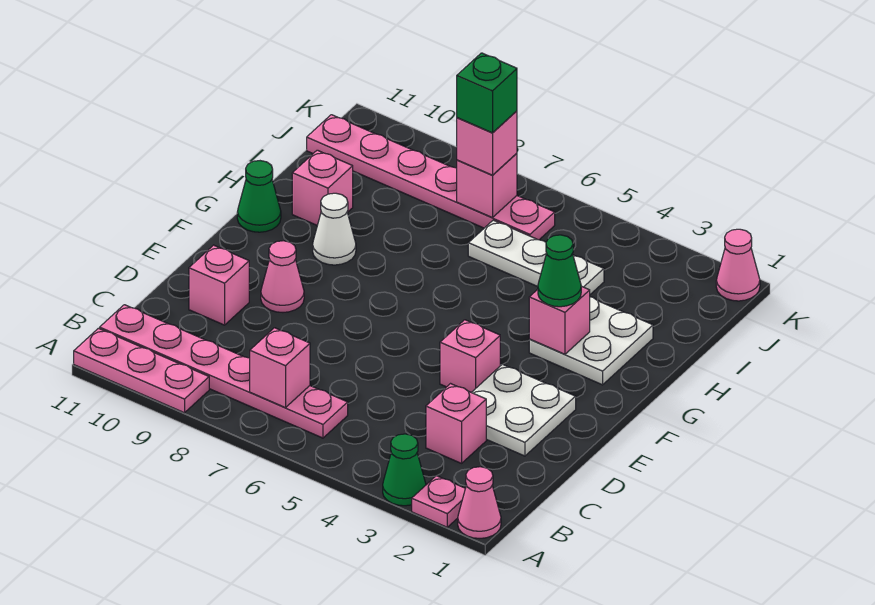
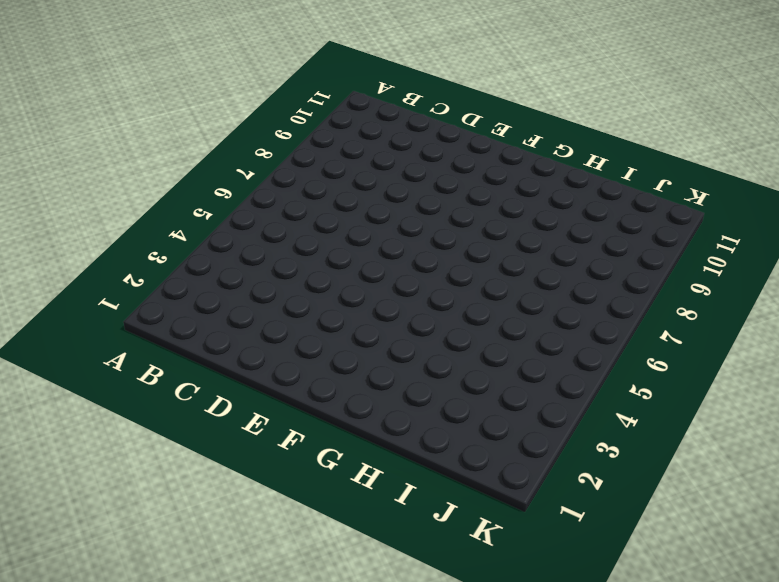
none -> pink 1x1 cone [458,467,501,538]
none -> pink 1x1 plate [412,476,465,527]
none -> green 1x1 cone [383,434,426,506]

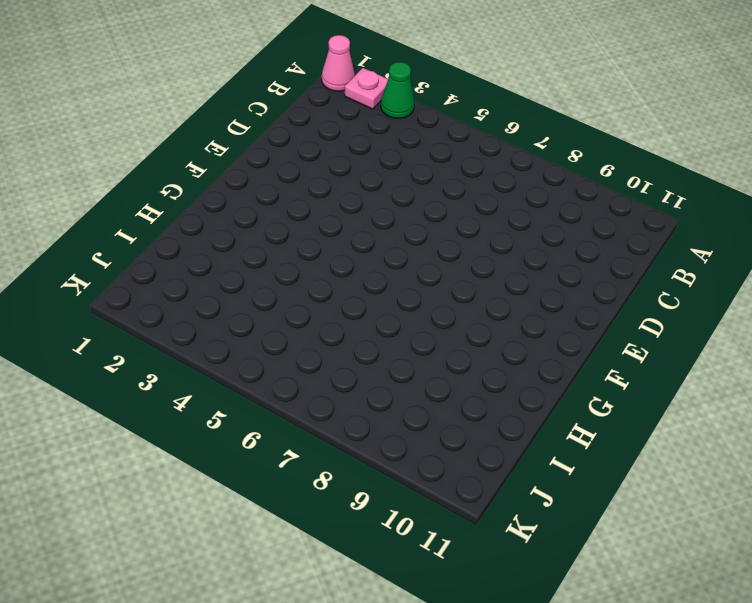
none -> pink 1x3 plate [74,328,209,413]
none -> pink 1x6 plate [100,305,348,438]
none -> pink 1x1 brick [426,384,486,463]

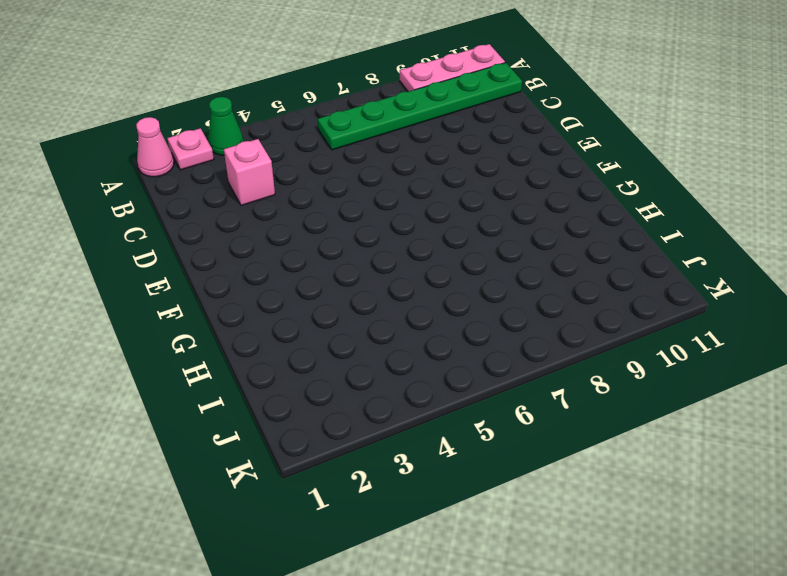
green 1x6 plate [318,63,522,150] -> pink 1x6 plate [100,305,348,438]
none -> white 2x2 plate [472,364,576,456]
none -> pink 1x1 brick [189,245,249,325]
none -> pink 1x1 brick [440,320,500,392]

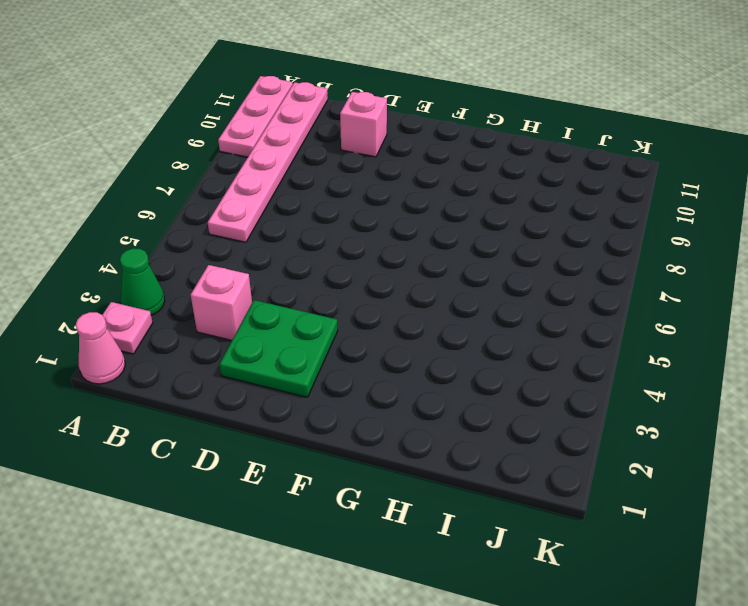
green 2x2 plate [219,300,338,397] -> white 2x2 plate [472,364,576,456]
none -> pink 1x1 brick [440,320,500,392]
none -> pink 1x1 cone [261,241,304,312]
none -> white 2x2 plate [529,297,653,385]

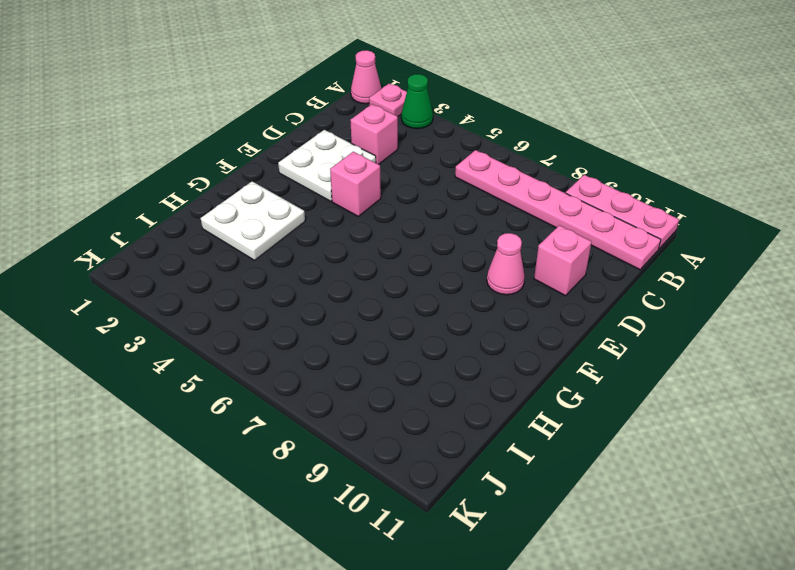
none -> white 1x1 cone [313,193,356,265]
none -> green 1x1 cone [237,161,281,232]
none -> pink 1x1 brick [292,150,353,225]

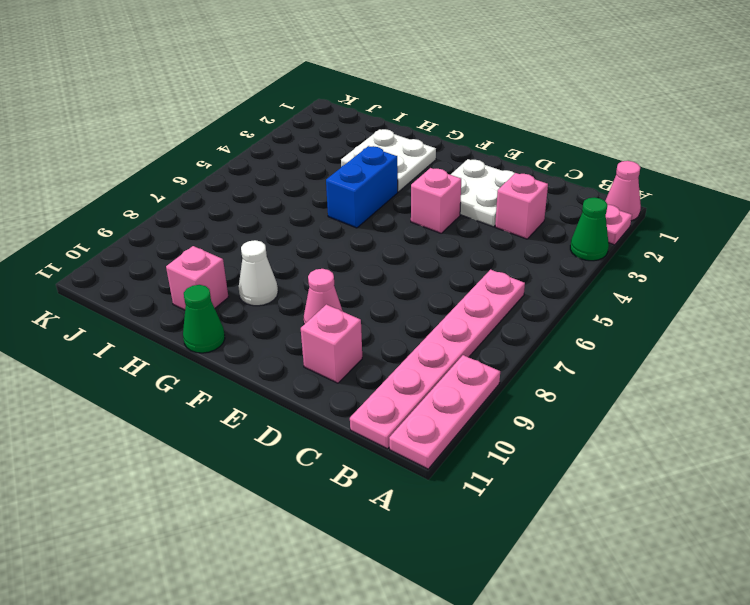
blue 1x2 brick [326,146,398,228] -> none
none -> white 1x3 plate [468,220,604,294]
none -> pink 1x6 plate [307,115,555,240]
none -> pink 1x1 cone [716,229,760,301]

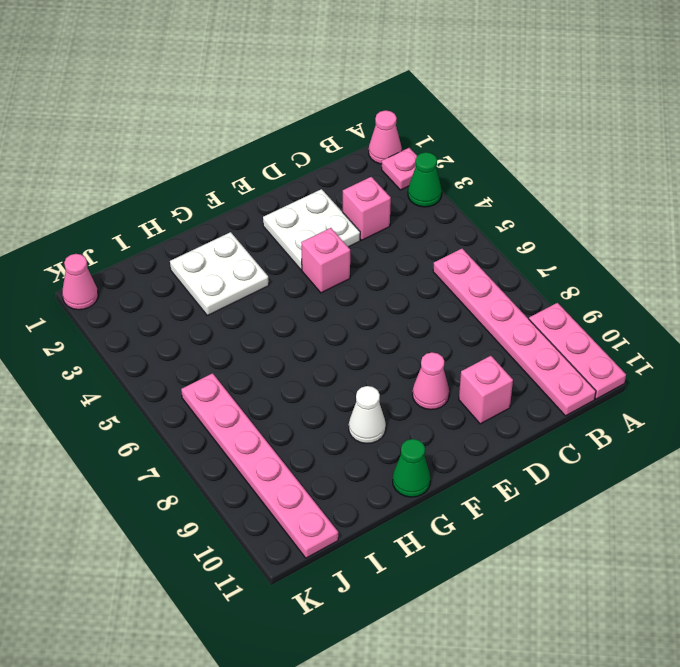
none -> pink 1x1 brick [292,150,353,225]
none -> white 1x3 plate [468,220,604,294]
none -> pink 1x1 brick [250,328,310,408]

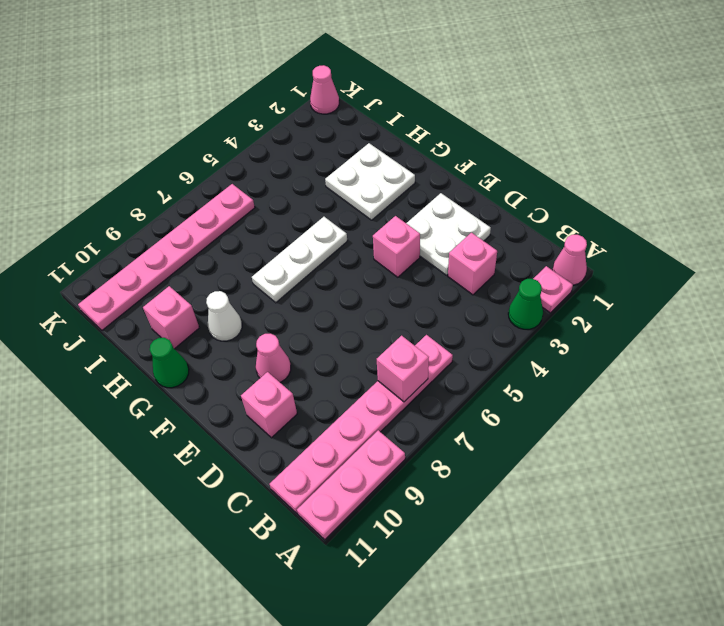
white 1x3 plate [252,217,347,303] -> white 1x3 plate moved to [468,220,604,294]
none -> pink 1x1 brick [529,286,590,354]
none -> pink 1x1 brick [457,153,517,218]
none -> green 1x1 cone [538,235,581,307]

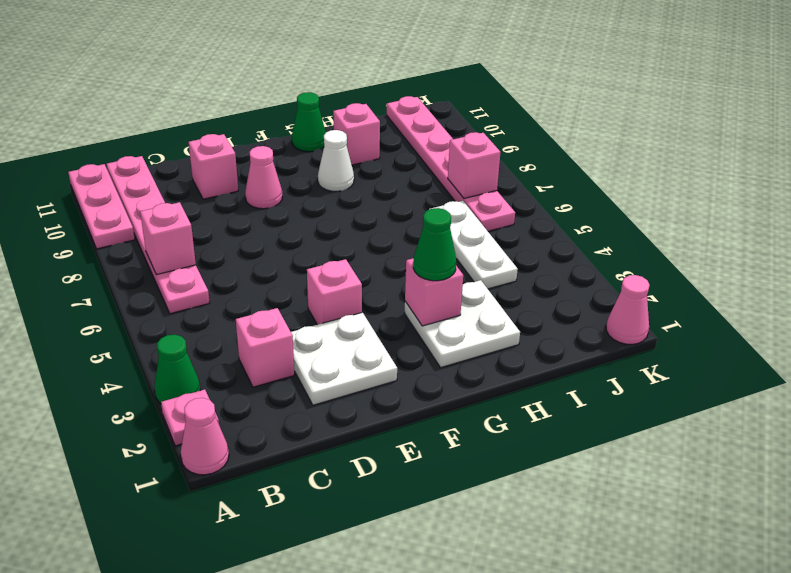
none -> pink 1x1 brick [457,111,517,175]
none -> green 1x1 brick [457,53,517,133]

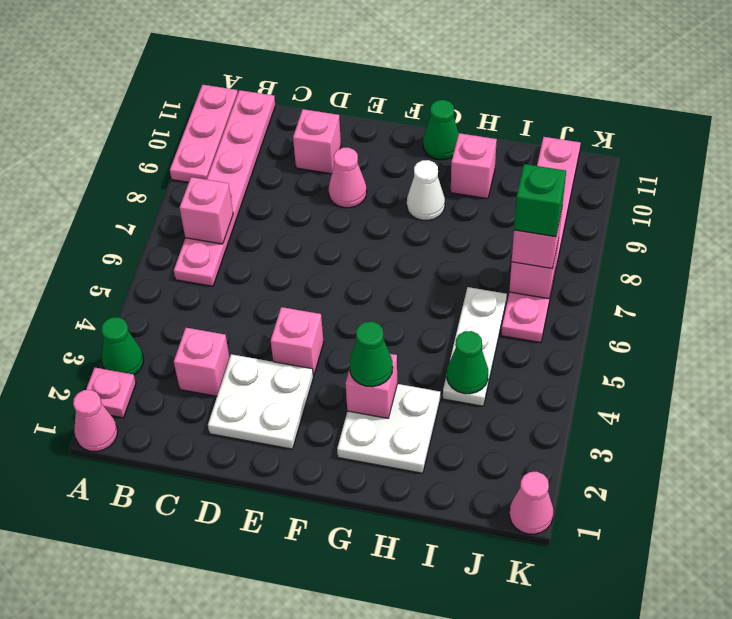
green 1x1 cone [447,331,488,394] -> none

